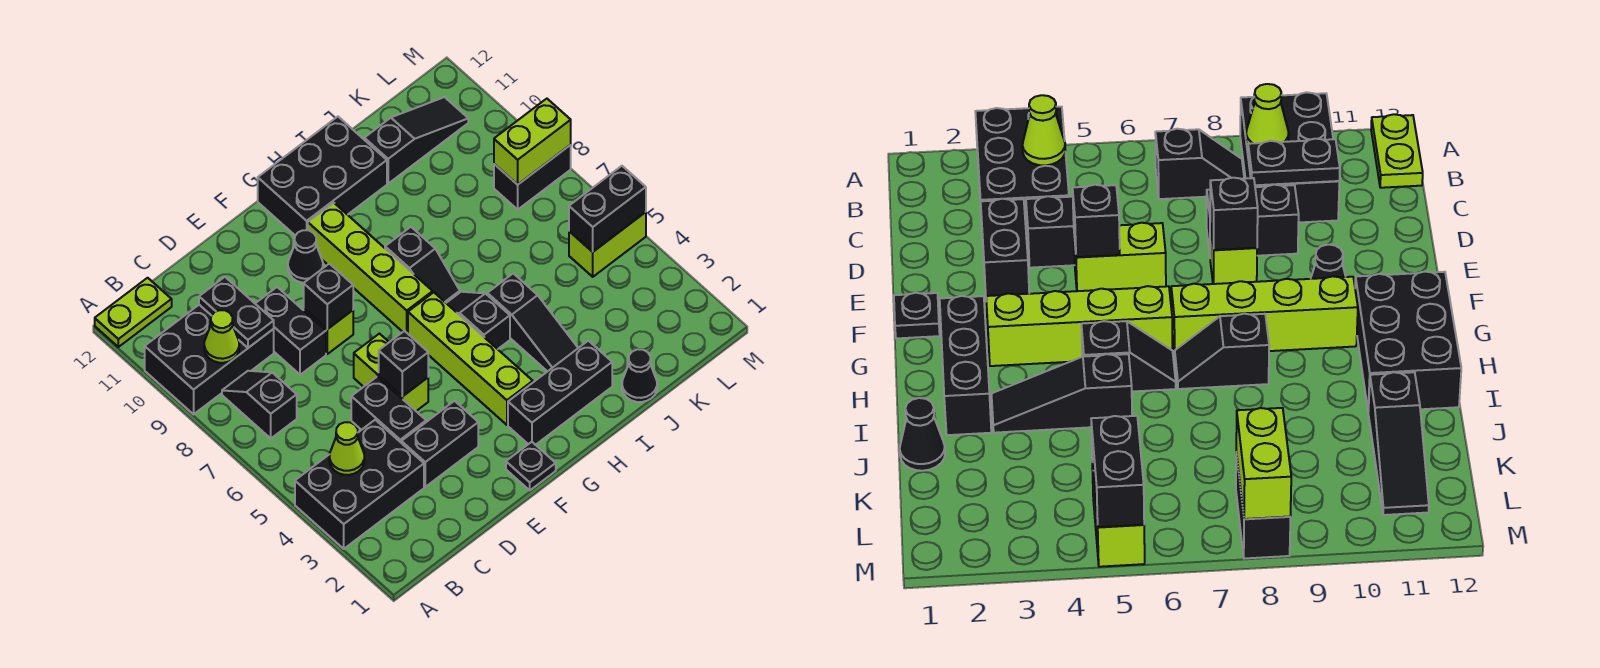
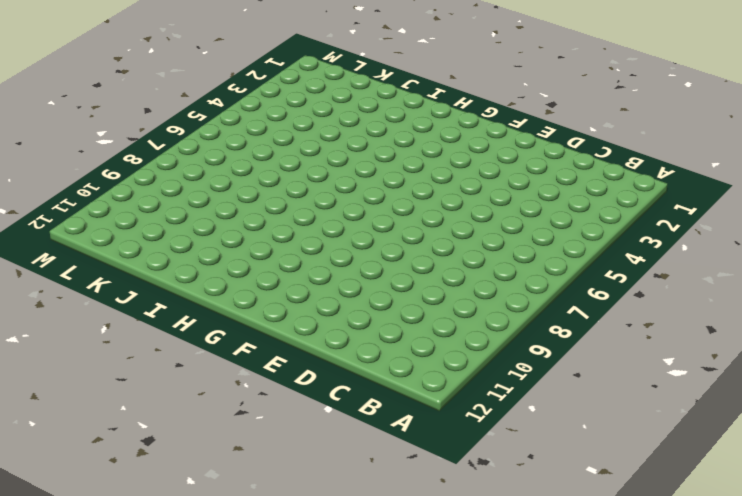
none -> black 2x3 brick [295,420,424,549]
none -> black 2x3 brick [145,305,274,414]
none -> lime 1x2 plate [95,278,172,347]

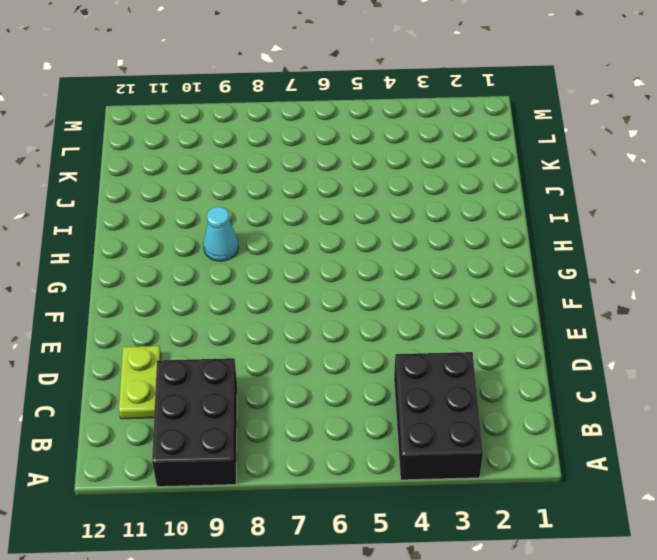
lime 1x2 plate [119,346,161,419] -> lime 1x2 plate moved to [95,278,172,347]
cyan 1x1 cone [203,207,238,261] -> none
none -> black 1x2 slope [222,371,297,438]
none -> black 1x2 brick [402,401,478,487]
none -> black 1x2 brick [351,377,426,443]

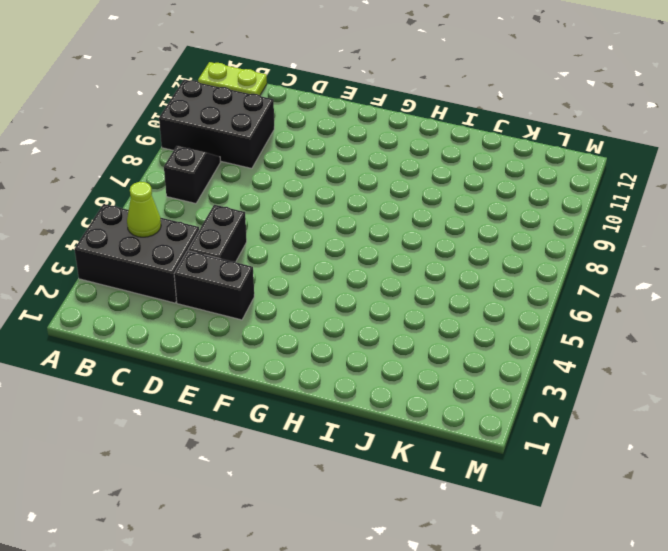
none -> black 1x2 brick [255,287,326,375]
none -> lime 1x2 brick [354,334,428,411]
none -> lime 1x1 brick [304,309,353,354]

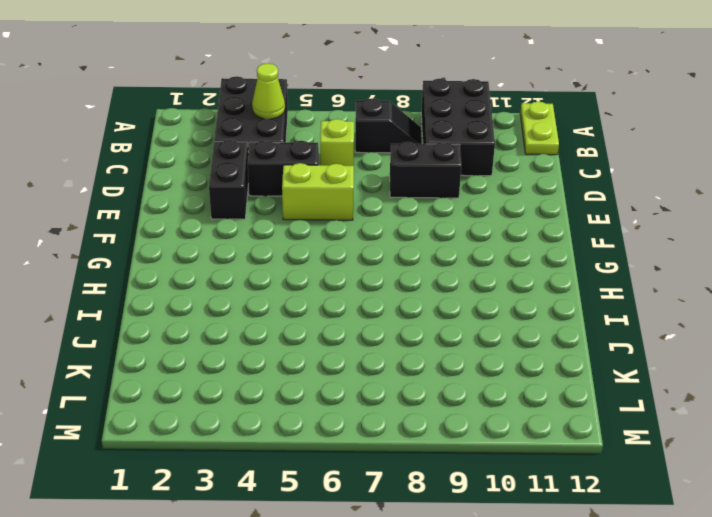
lime 1x1 brick [320,119,354,166] -> lime 1x1 brick moved to [304,309,353,354]
none -> black 1x1 plate [506,442,556,490]
none -> black 1x1 cone [288,230,323,283]
none -> black 1x3 brick [508,341,612,445]

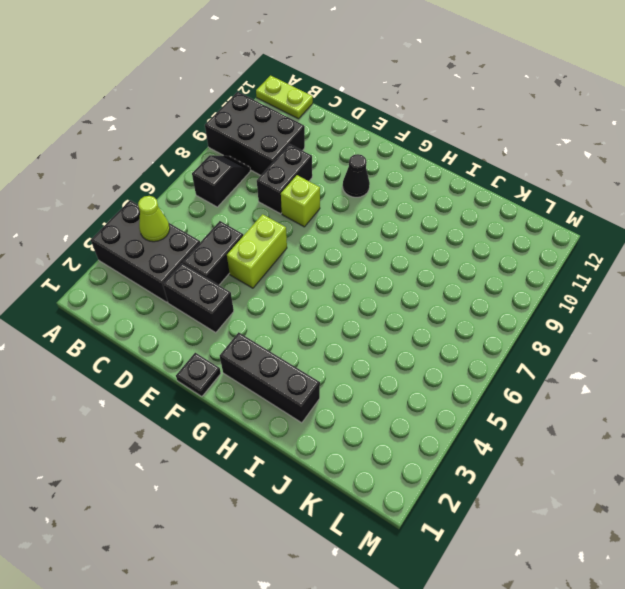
none -> lime 1x4 brick [408,292,533,425]
none -> lime 1x4 brick [308,203,433,333]
none -> black 2x3 brick [258,117,387,236]

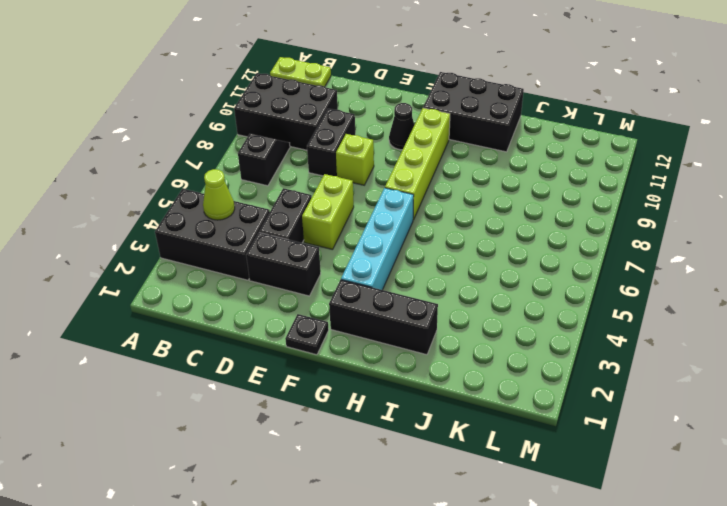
cyan 1x4 brick [341,188,414,290] -> lime 1x4 brick [408,292,533,425]
none -> black 1x2 slope [447,292,510,349]
none -> black 1x2 slope [385,227,460,303]
none -> black 1x3 slope [487,273,578,372]

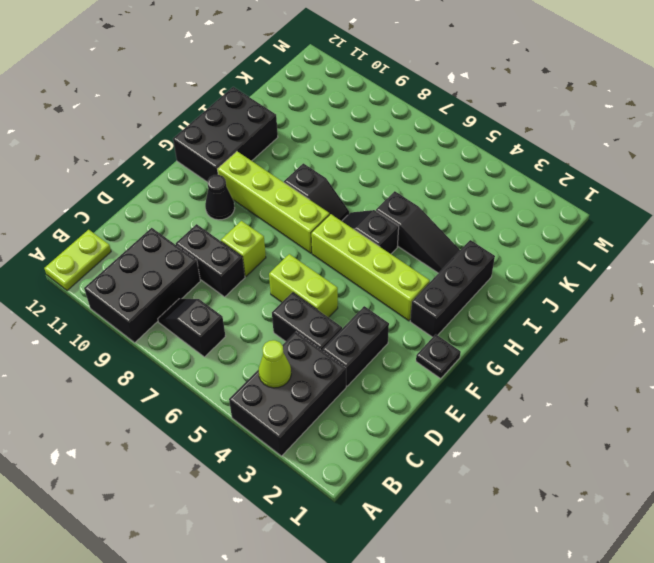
none -> black 1x1 cone [622,349,657,402]
none -> black 1x3 slope [364,97,468,184]
none -> lime 1x2 brick [569,212,646,277]

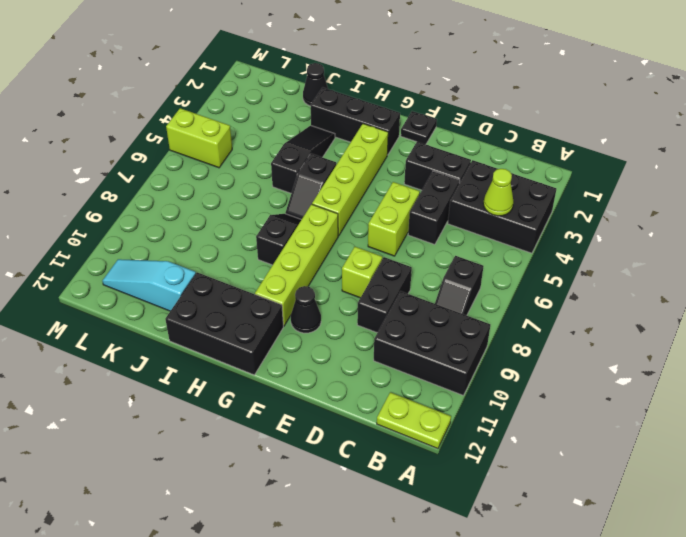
cyan 1x3 slope [102,259,196,311] -> black 1x3 slope [364,97,468,184]
none -> black 1x2 brick [494,145,571,209]
none -> lime 1x1 cone [204,310,239,363]
none -> black 1x2 plate [199,277,274,348]

